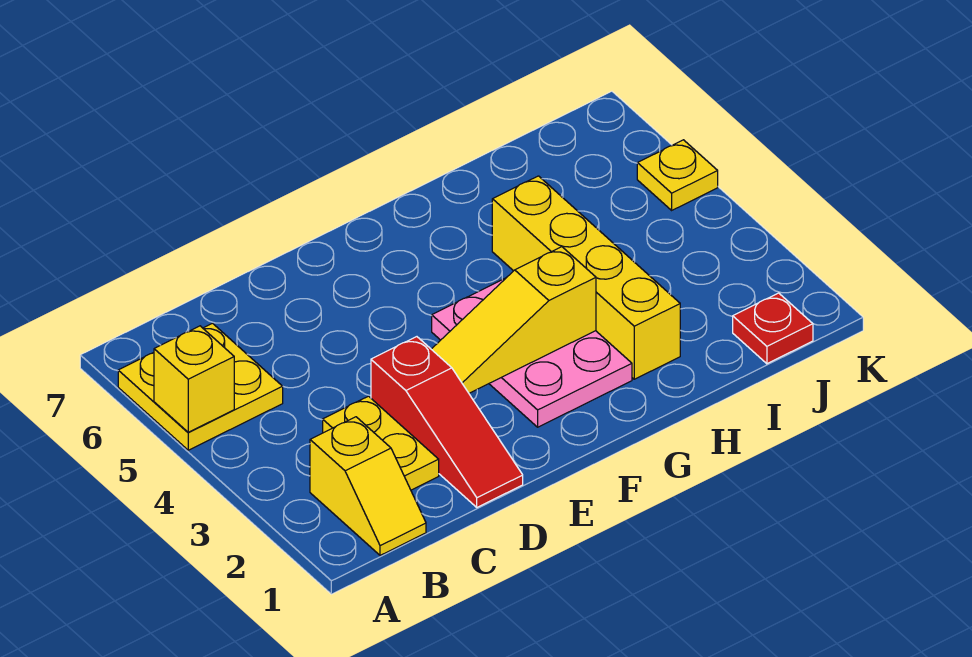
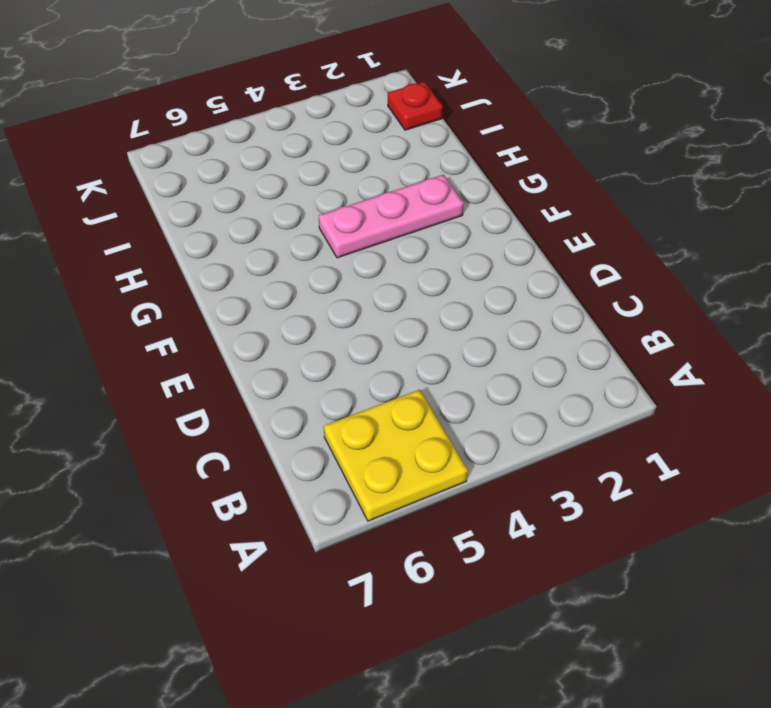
pink 1x3 plate [319,175,464,258] -> pink 2x3 plate [432,277,632,427]
none -> yellow 1x2 slope [310,417,426,555]
none -> yellow 1x2 plate [323,396,439,490]

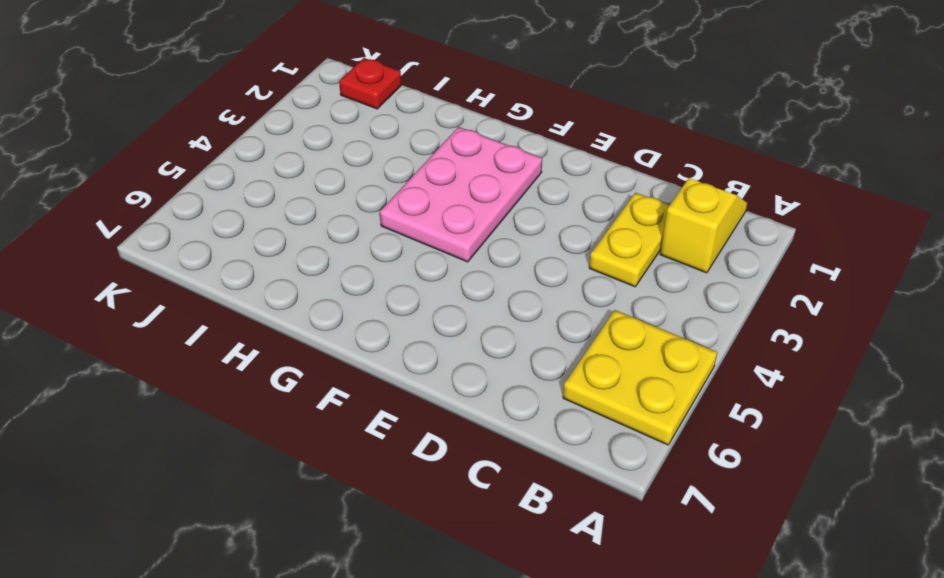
none -> red 1x3 slope [371,337,523,507]
none -> yellow 1x4 brick [492,176,680,379]

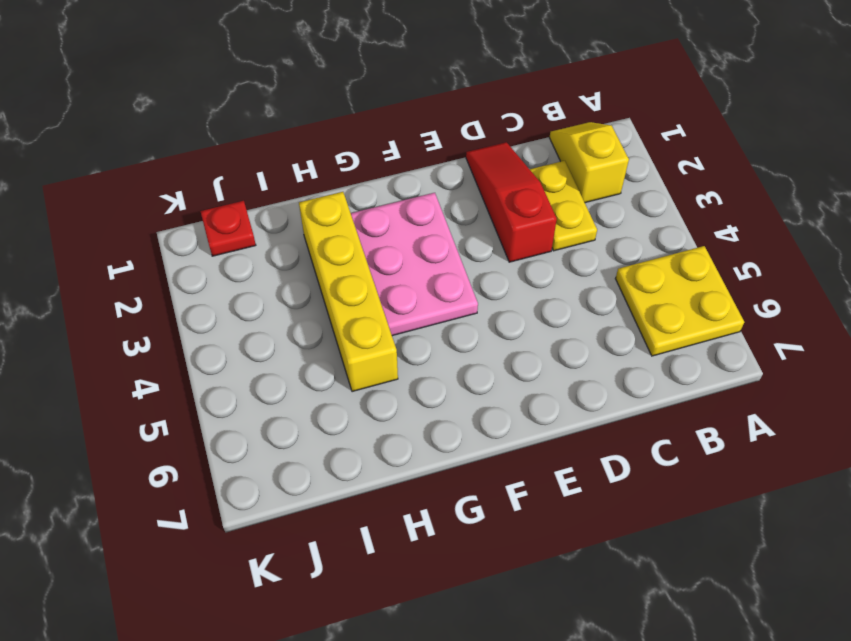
none -> yellow 1x1 plate [637,140,718,210]
none -> yellow 1x1 brick [154,326,234,432]

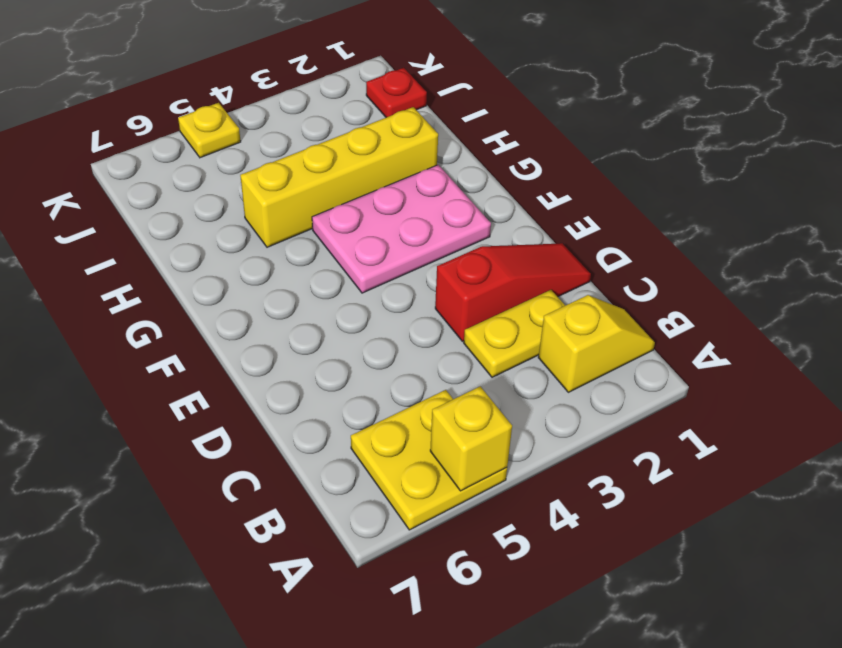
none -> yellow 1x3 slope [431,247,596,393]

